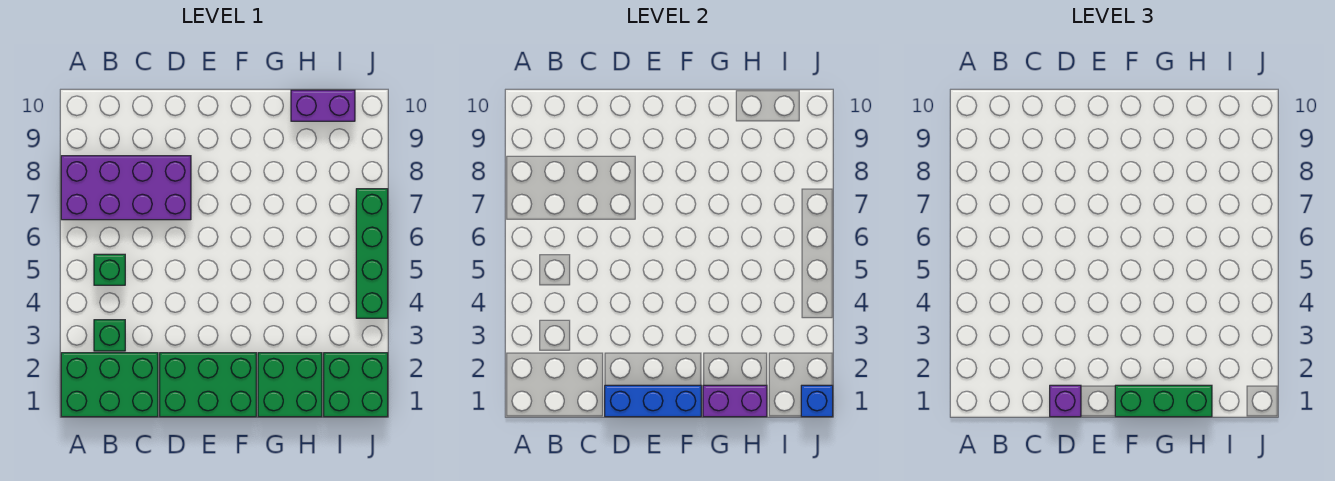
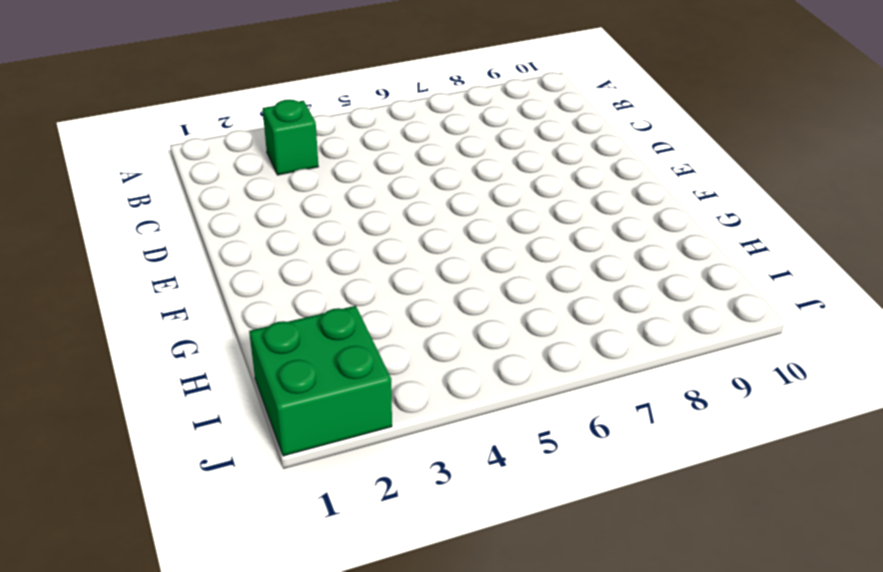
none -> green 2x3 brick [61,353,158,417]
none -> purple 2x4 brick [61,156,191,220]
none -> green 1x1 brick [94,254,125,285]

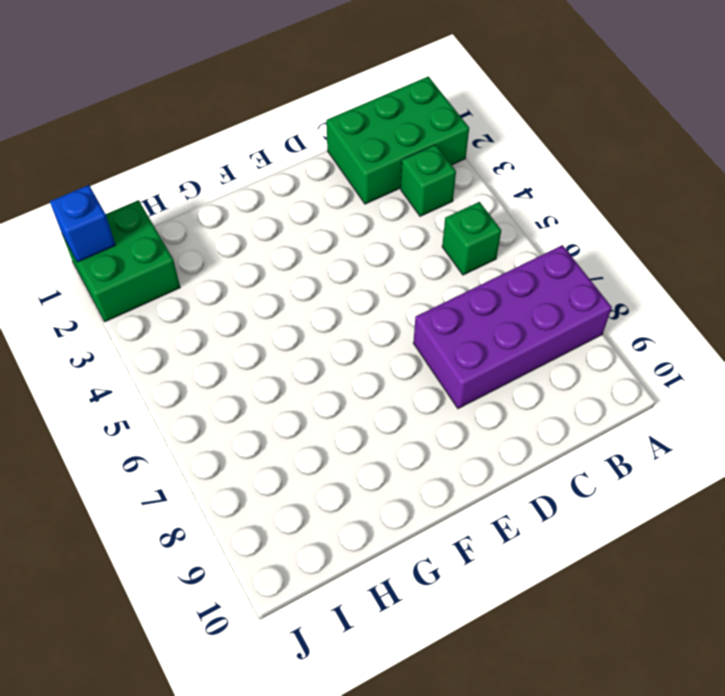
none -> green 2x3 brick [160,353,256,417]
none -> green 2x2 brick [258,353,322,417]
none -> purple 1x2 brick [291,90,355,121]

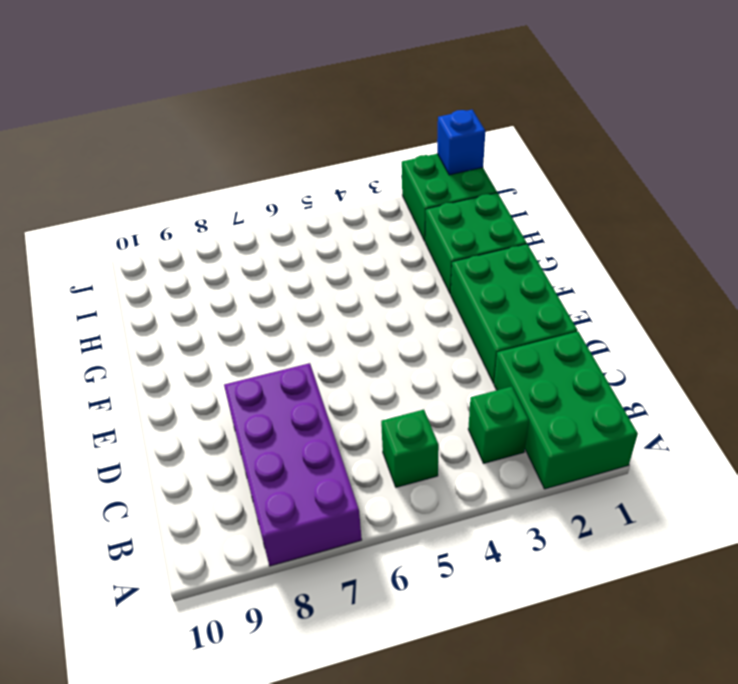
none -> purple 1x2 brick [291,90,355,121]
none -> green 1x4 brick [356,189,388,318]
none -> blue 1x3 brick [605,385,701,417]

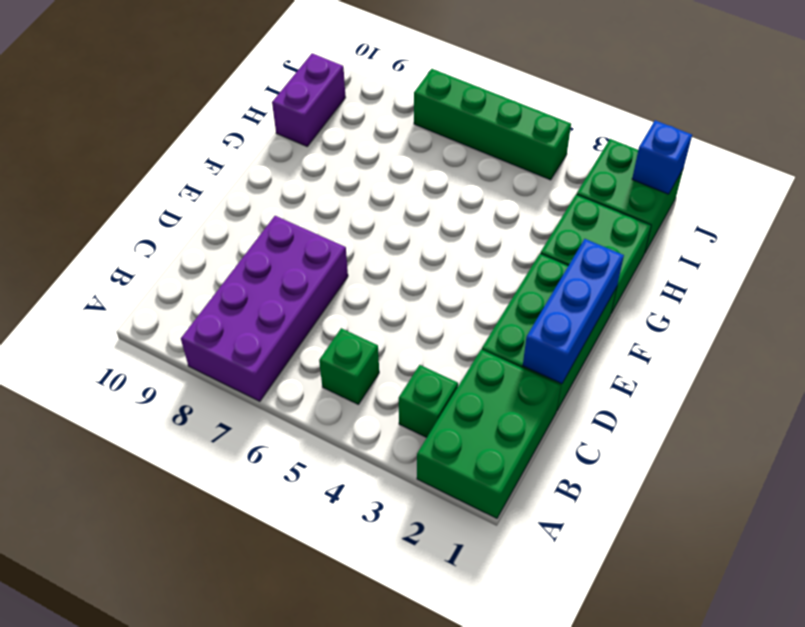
none -> purple 1x2 brick [703,385,767,417]
none -> purple 1x1 brick [1050,385,1081,417]
none -> green 1x3 brick [1115,385,1212,417]

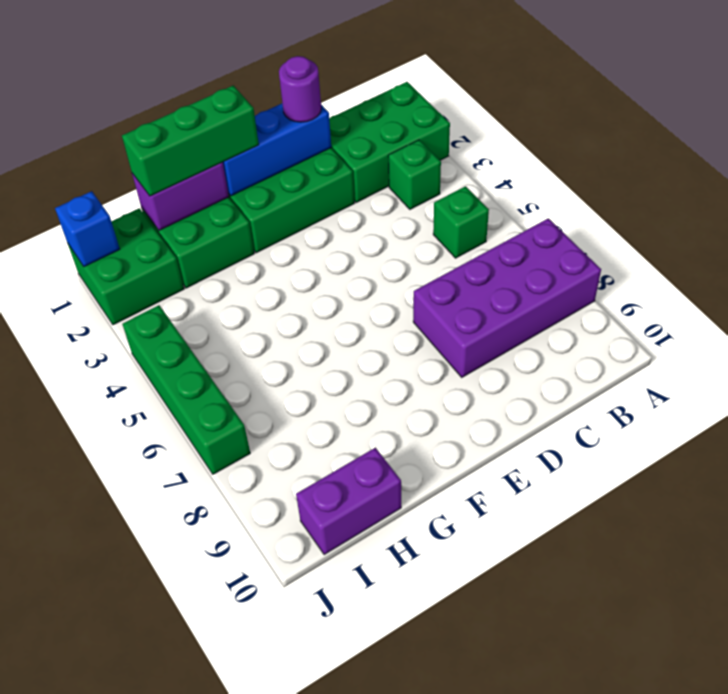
purple 1x1 round brick [279,56,321,122] -> purple 1x1 brick [1050,385,1081,417]

